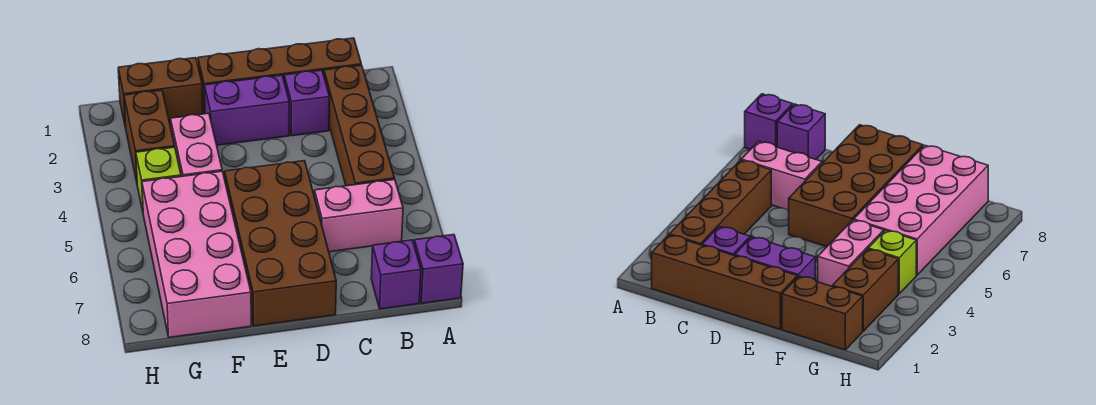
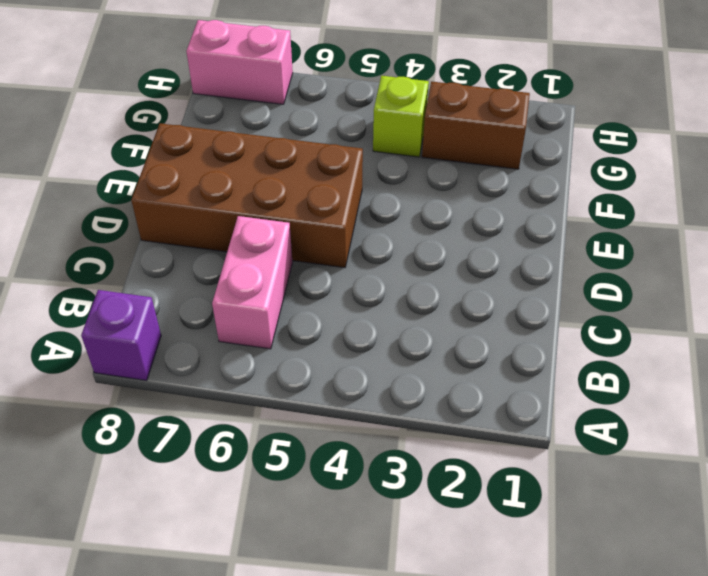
pink 1x2 brick [186,20,293,104] -> pink 1x2 brick moved to [171,113,222,177]
none -> brown 1x4 brick [198,38,361,114]
none -> brown 1x4 brick [324,65,395,186]
none -> purple 1x1 brick [371,240,421,309]

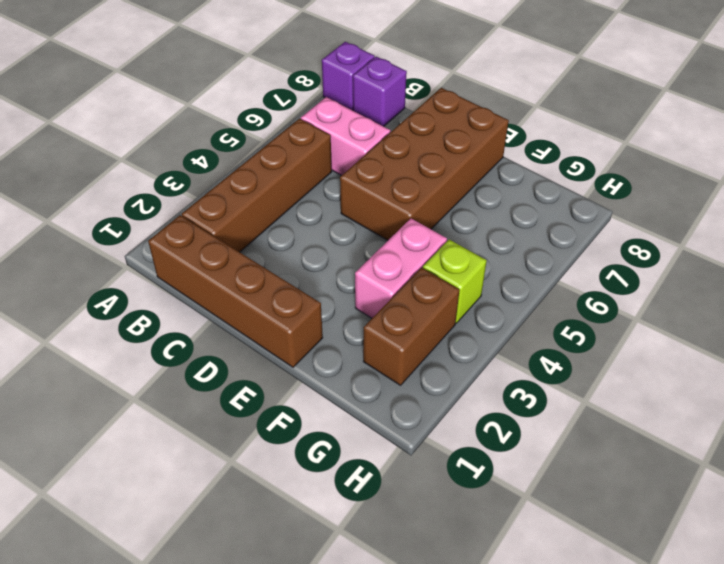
none -> purple 1x1 brick [284,70,330,136]
none -> purple 1x2 brick [204,75,289,145]
none -> brown 1x2 brick [118,58,203,128]

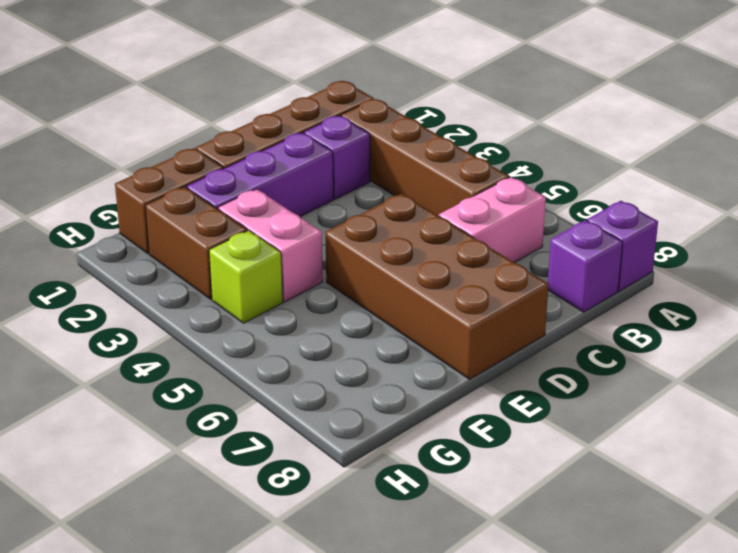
purple 1x3 brick [187,133,333,217] -> purple 1x2 brick [204,75,289,145]
none -> pink 2x4 brick [142,171,251,338]

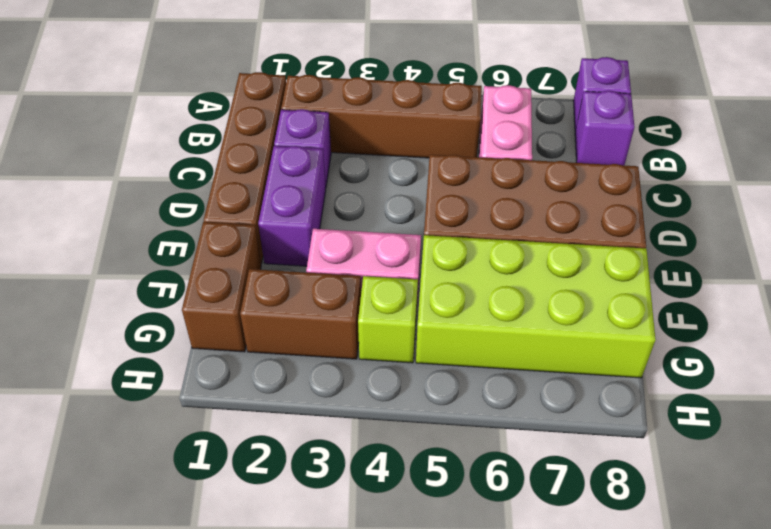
lime 2x4 brick [416,235,656,378] -> pink 2x4 brick [142,171,251,338]

